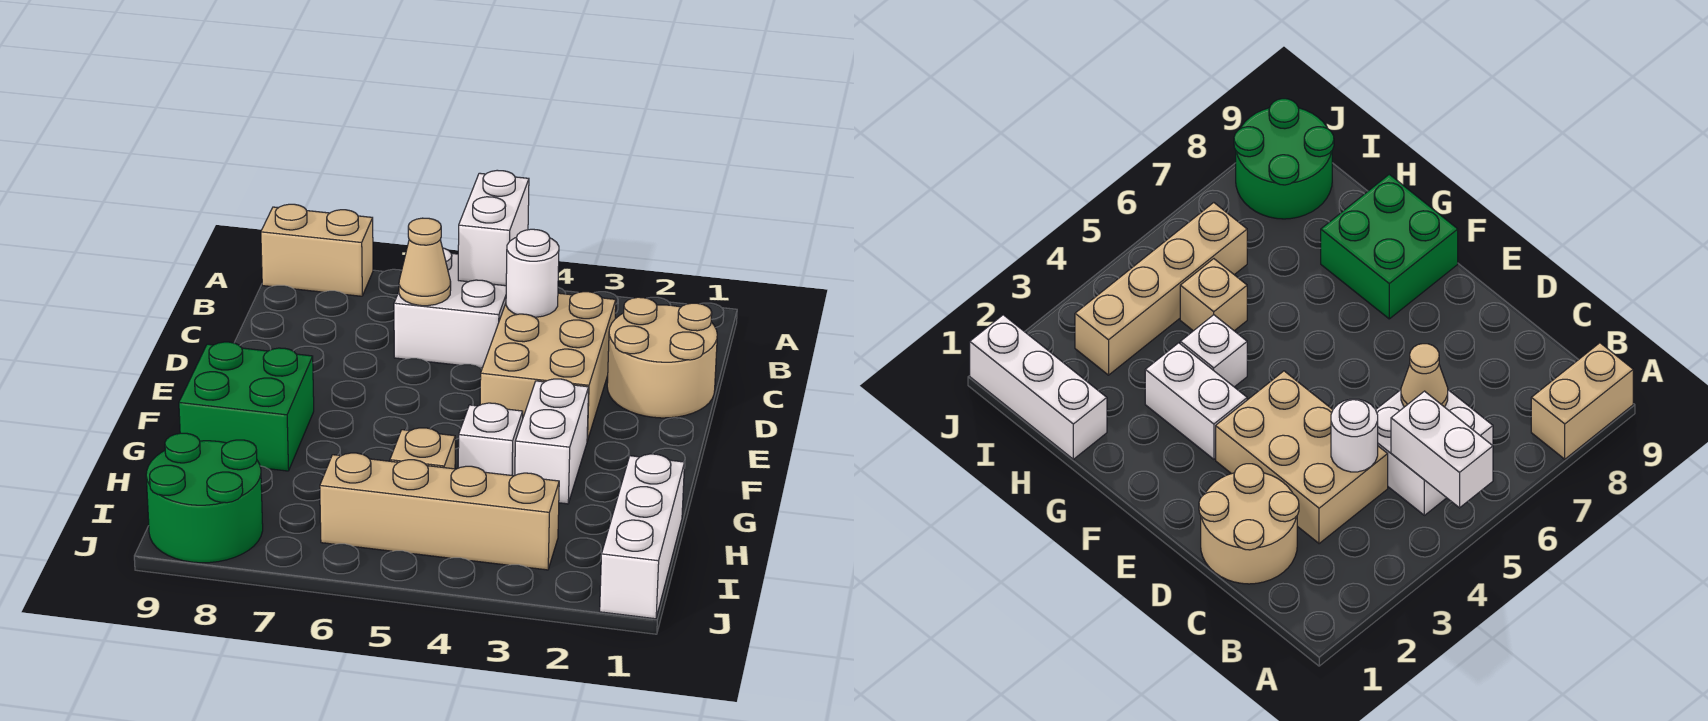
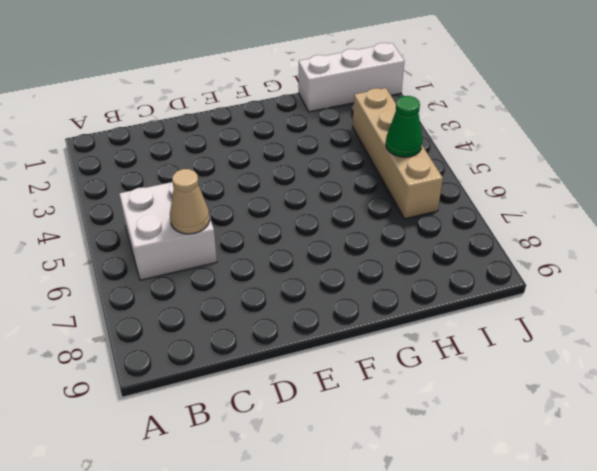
green 1x1 cone [386,96,422,157] -> none
none -> tan 1x2 brick [261,204,373,296]
none -> tan 2x2 round brick [607,297,717,418]
none -> tan 2x3 brick [480,292,616,441]

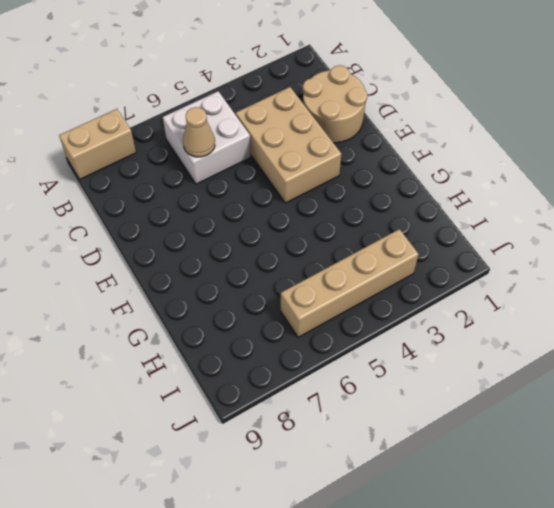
none -> white 1x2 brick [515,379,589,504]
none -> green 2x2 brick [179,342,314,471]
none -> white 1x1 brick [458,403,523,476]

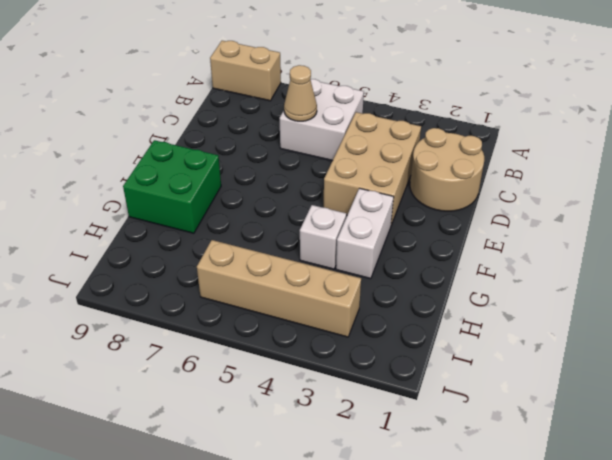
none -> white 1x3 brick [600,454,685,619]
none -> tan 1x1 brick [390,428,455,469]
none -> green 2x2 round brick [146,433,263,563]

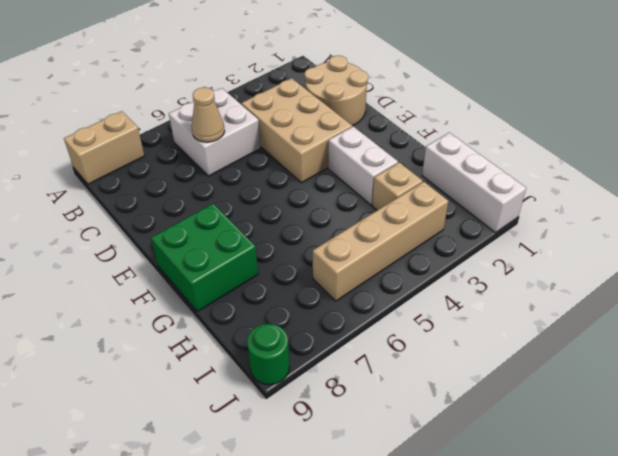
tan 1x1 brick [372,162,423,210] -> tan 1x1 brick moved to [390,428,455,469]
green 1x1 round brick [247,324,290,385] -> green 2x2 round brick [146,433,263,563]
none -> white 1x1 brick [458,403,523,476]
none -> white 1x2 brick [458,170,529,286]
none -> white 1x1 round brick [506,229,559,317]

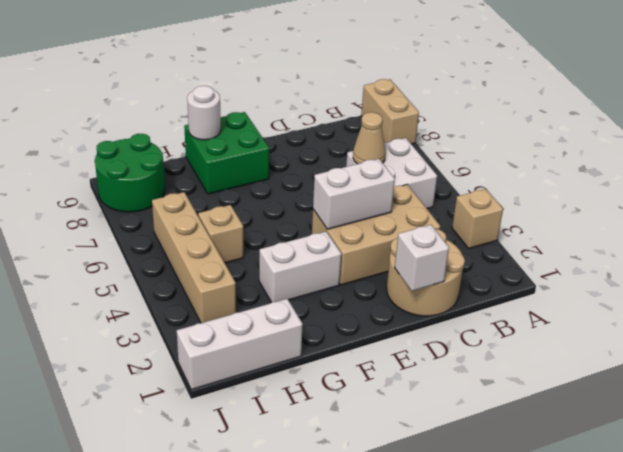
tan 1x1 brick [452,189,503,248] -> none
white 1x1 brick [395,225,449,291] -> white 1x1 brick moved to [458,403,523,476]
white 1x2 brick [313,159,395,229] -> white 1x2 brick moved to [458,170,529,286]
white 1x1 round brick [187,86,221,140] -> white 1x1 round brick moved to [506,229,559,317]

